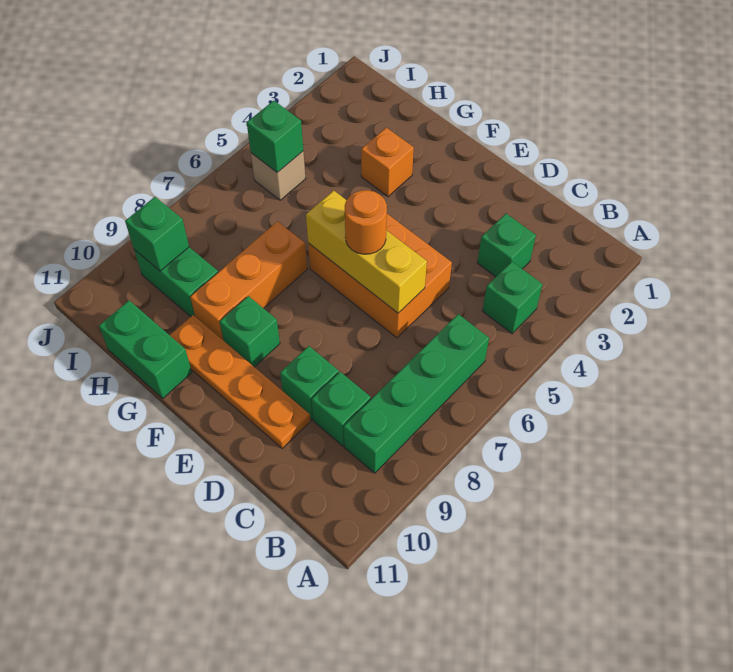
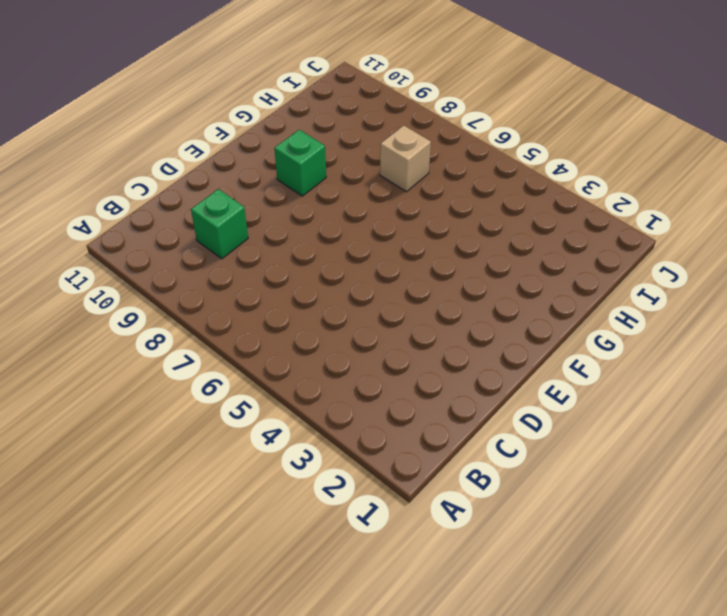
tan 1x1 brick [380,126,431,192] -> tan 1x1 brick moved to [251,151,306,200]
none -> green 1x1 brick [482,262,542,333]
none -> green 1x4 brick [344,314,489,473]
none -> green 1x1 brick [477,214,536,277]

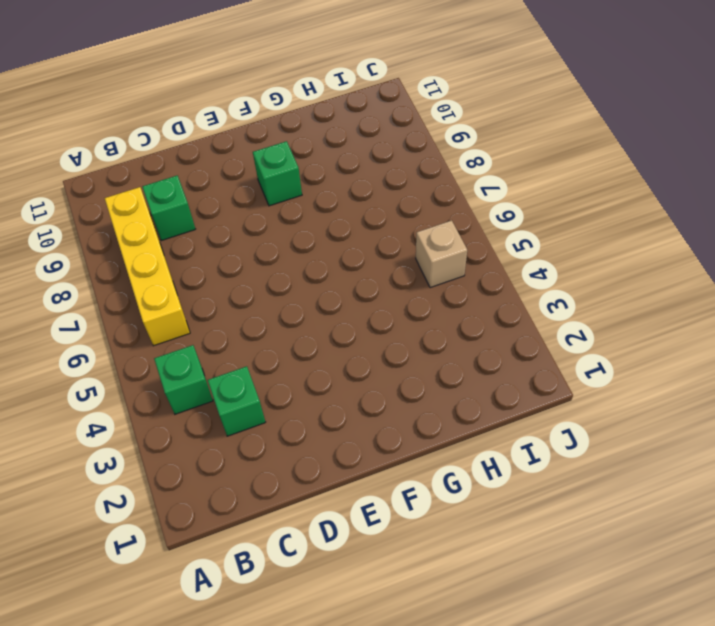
yellow 1x4 brick [105,187,190,346] -> green 1x4 brick [344,314,489,473]
none -> orange 2x3 brick [308,214,452,338]
none -> green 1x1 brick [280,346,339,420]
none -> orange 1x4 plate [170,315,311,449]

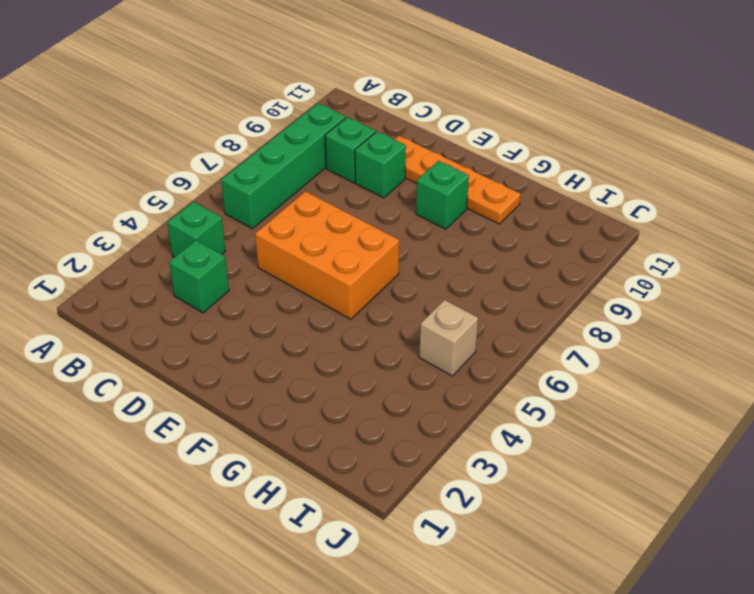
none -> orange 1x1 brick [361,128,414,197]
none -> orange 1x3 brick [190,222,307,341]
none -> green 1x2 brick [99,301,192,398]

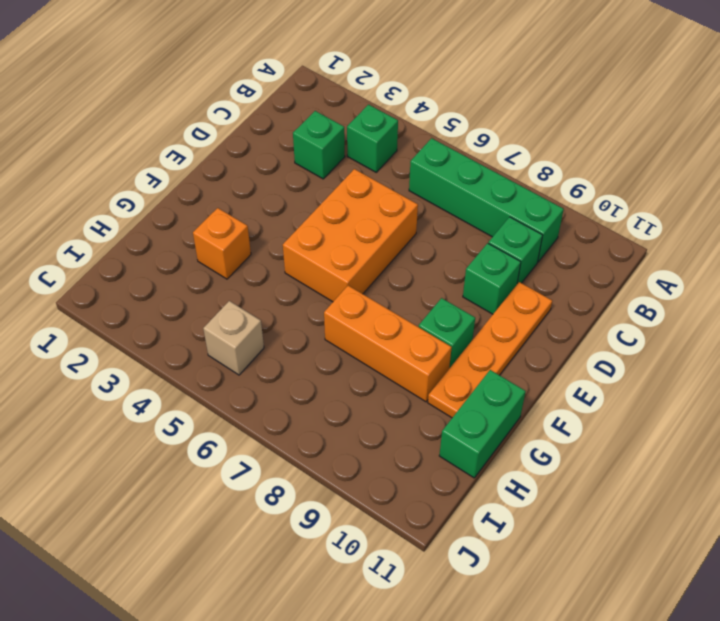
none -> green 1x2 brick [134,247,218,316]
none -> yellow 1x3 brick [306,191,427,313]
none -> green 1x1 brick [247,101,303,172]

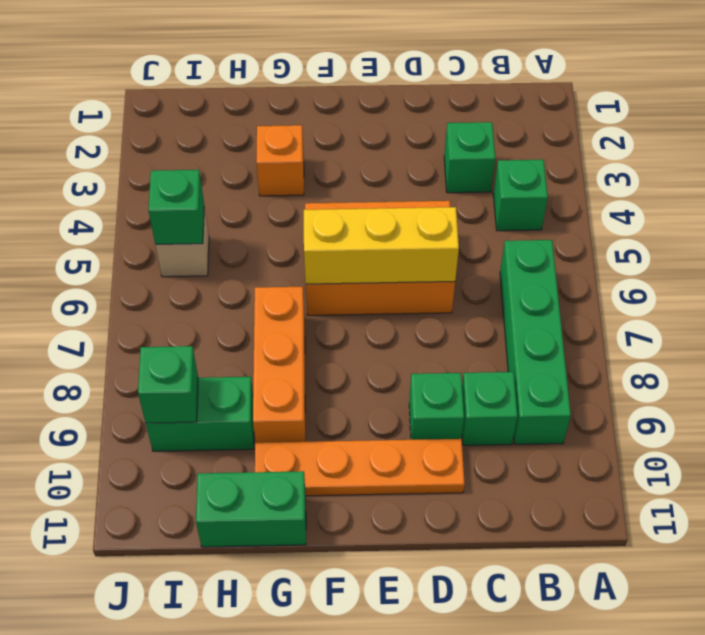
none -> green 1x1 brick [220,296,280,367]
none -> orange 1x1 round brick [345,190,387,254]

